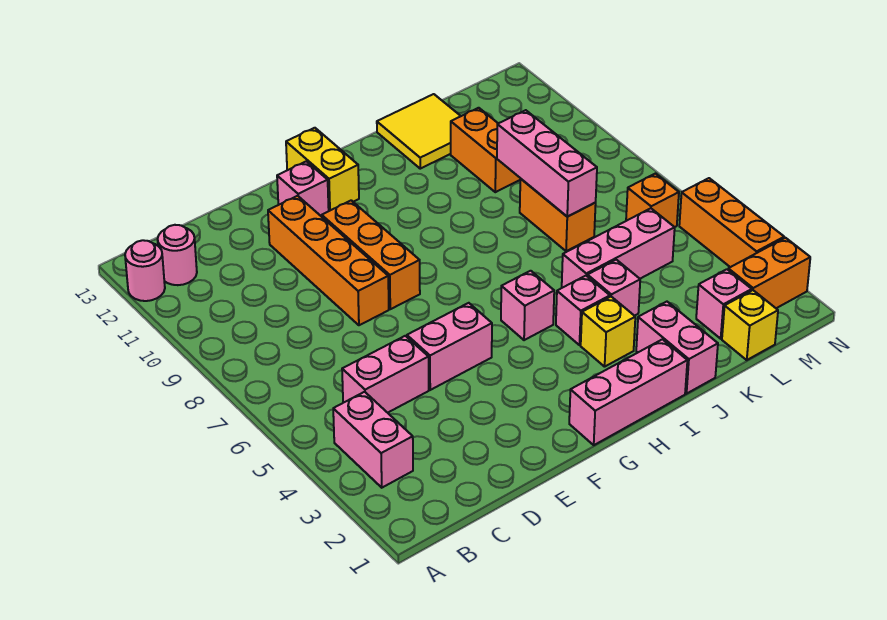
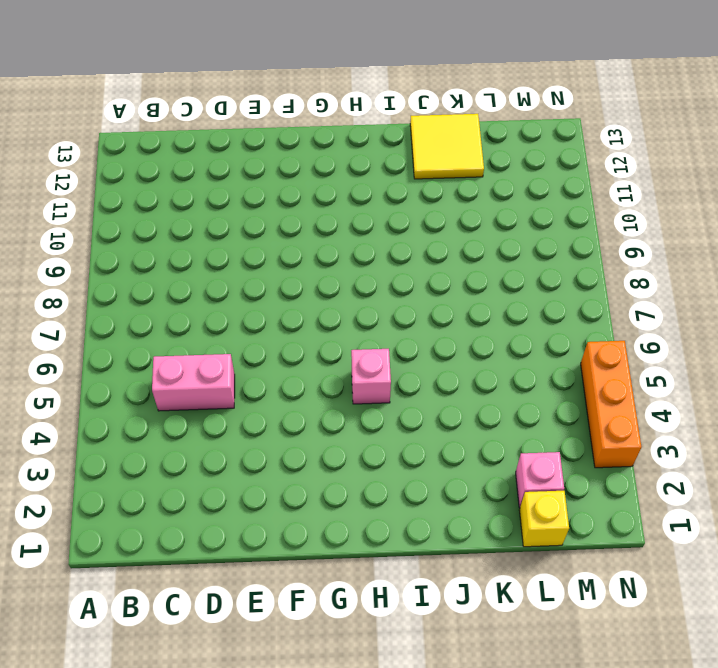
none -> pink 1x1 round brick [125,240,165,301]
none -> pink 1x2 brick [333,392,413,488]
none -> pink 1x1 round brick [158,225,197,285]

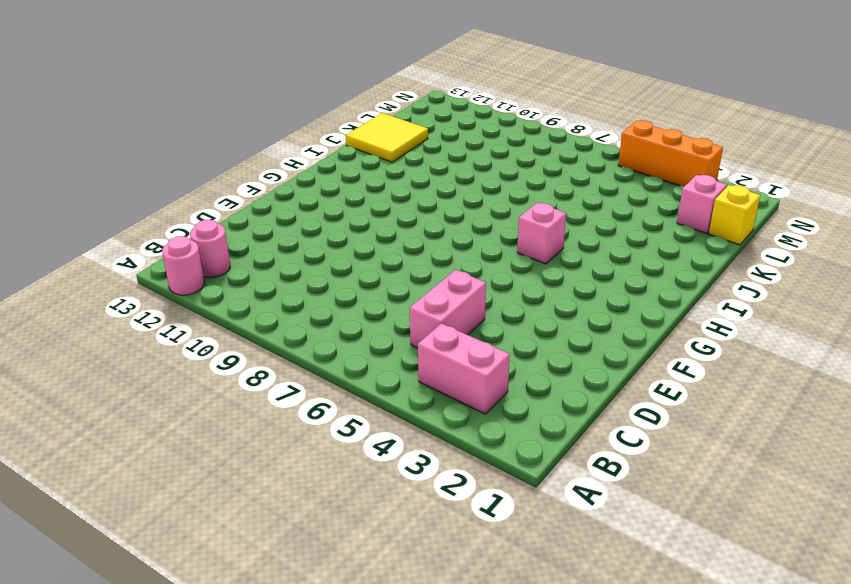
none -> pink 1x2 brick [407,303,492,390]
none -> orange 1x4 brick [268,196,389,325]
none -> orange 1x3 brick [322,200,420,309]

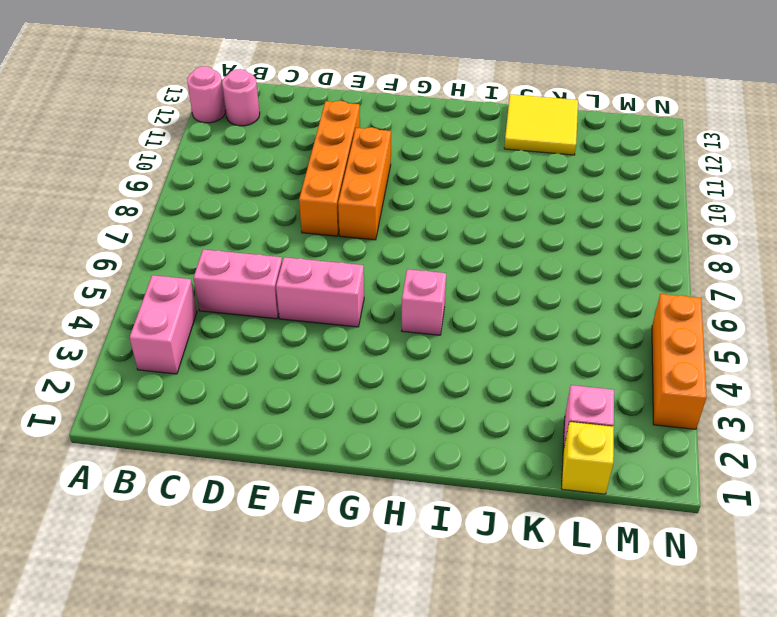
none -> pink 1x1 brick [277,161,329,217]
none -> pink 1x3 brick [569,339,687,445]
none -> yellow 1x2 brick [286,128,359,211]

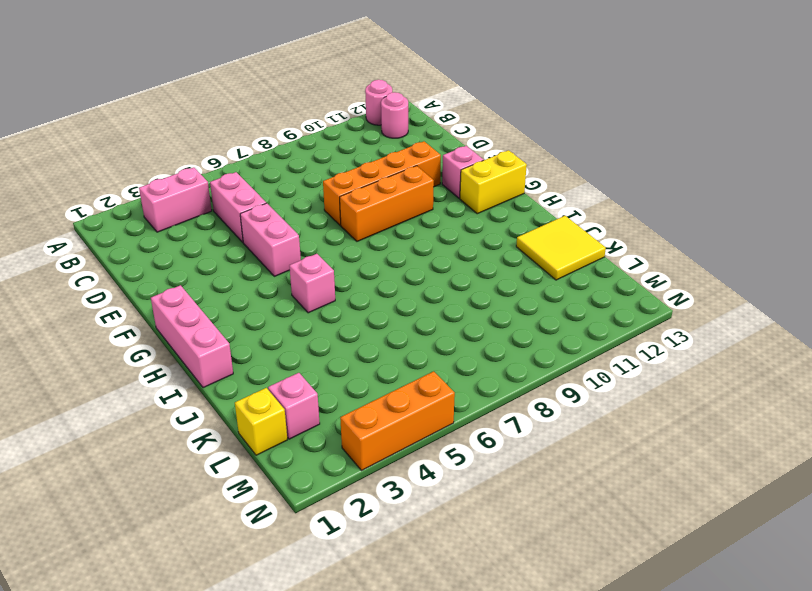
none -> yellow 1x1 brick [581,297,635,367]
none -> pink 1x1 brick [556,276,610,345]
none -> pink 1x2 brick [636,302,718,394]

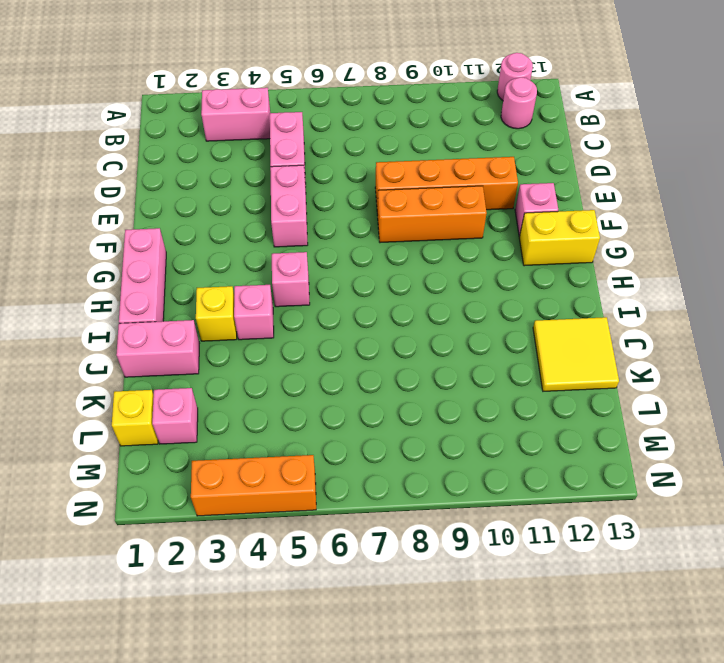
none -> pink 1x1 brick [587,260,640,316]
none -> pink 1x3 brick [562,208,675,288]
none -> orange 1x2 brick [520,179,596,251]

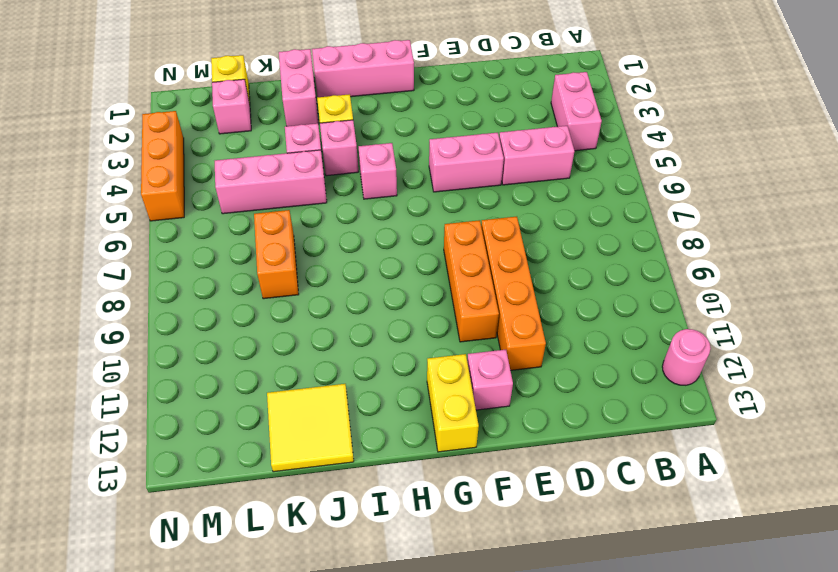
none -> pink 1x1 round brick [158,225,197,285]
none -> orange 1x2 brick [451,108,521,192]
none -> orange 1x2 brick [728,238,810,308]

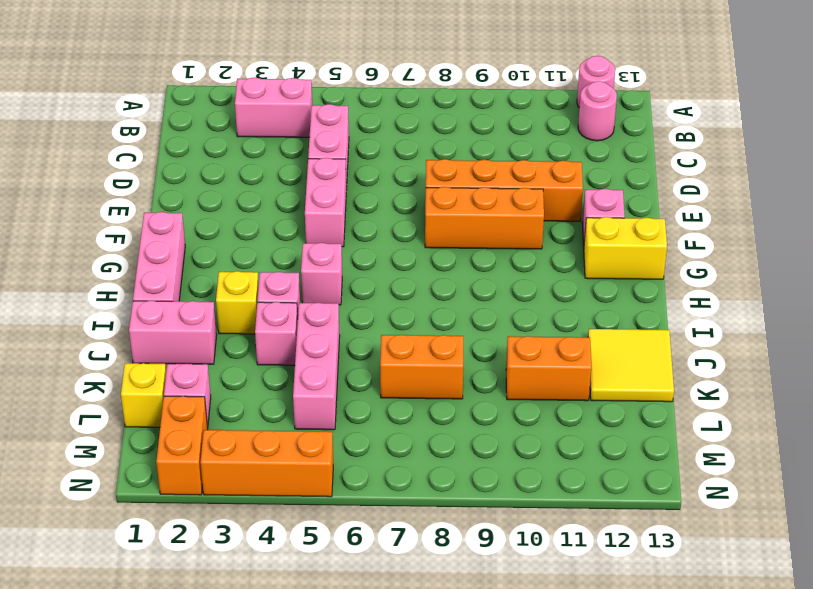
none -> orange 1x1 brick [626,174,679,227]
none -> pink 1x3 brick [497,110,597,216]

